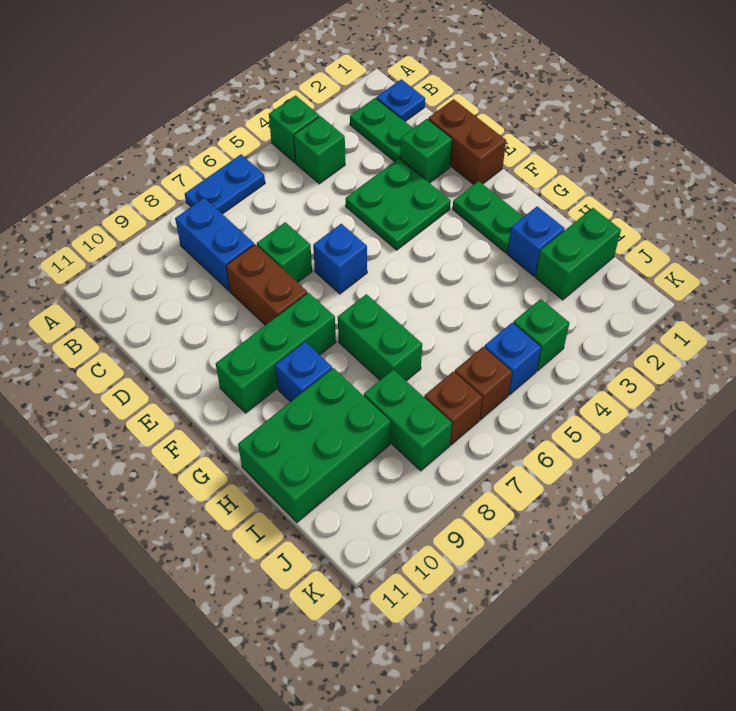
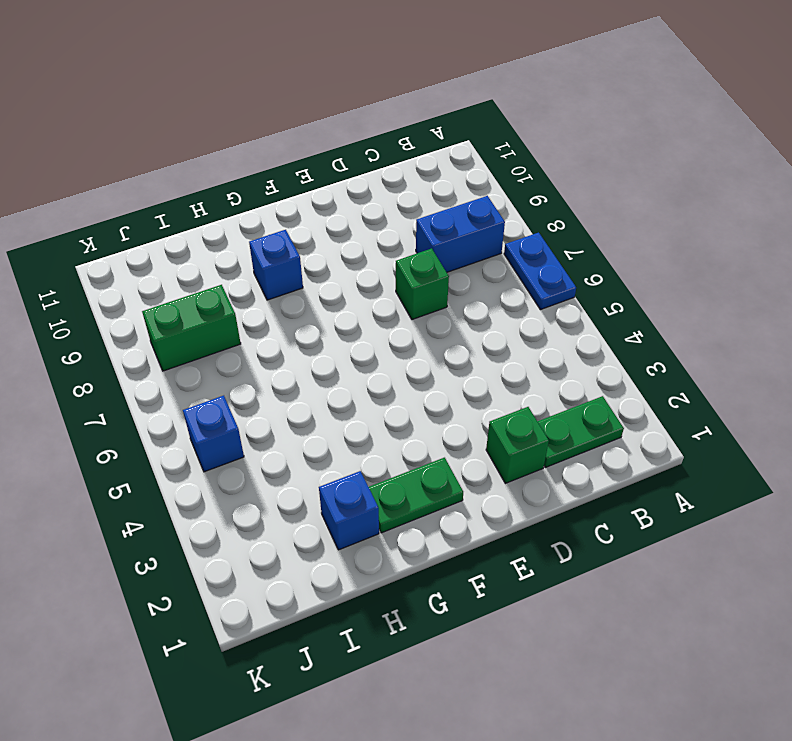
none -> green 1x1 brick [269,96,319,162]
none -> blue 1x1 plate [376,79,425,121]
none -> green 1x1 brick [294,116,345,184]

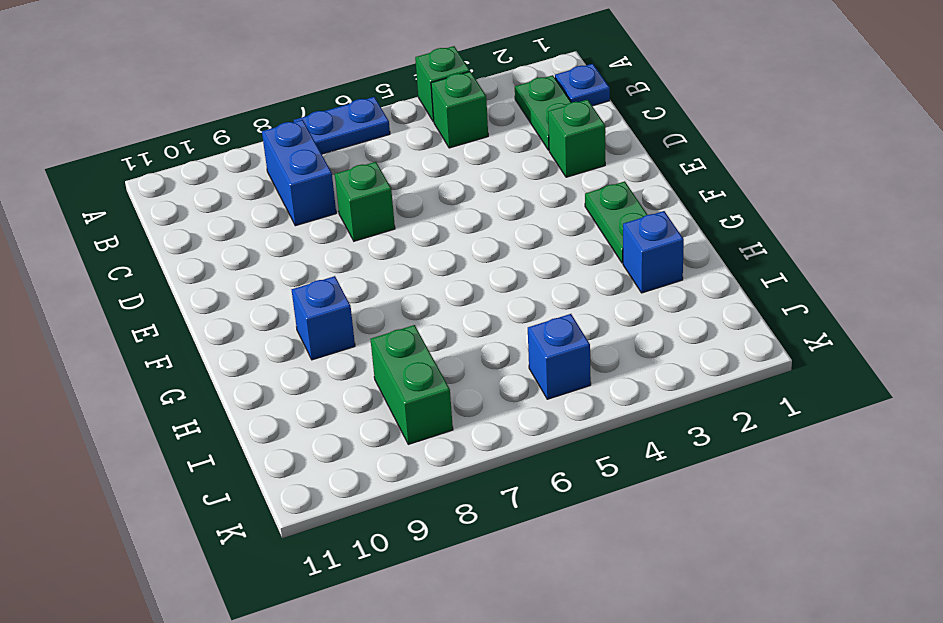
none -> brown 1x2 brick [428,99,506,185]
none -> green 2x2 plate [346,158,451,250]
none -> brown 1x2 brick [226,244,307,325]

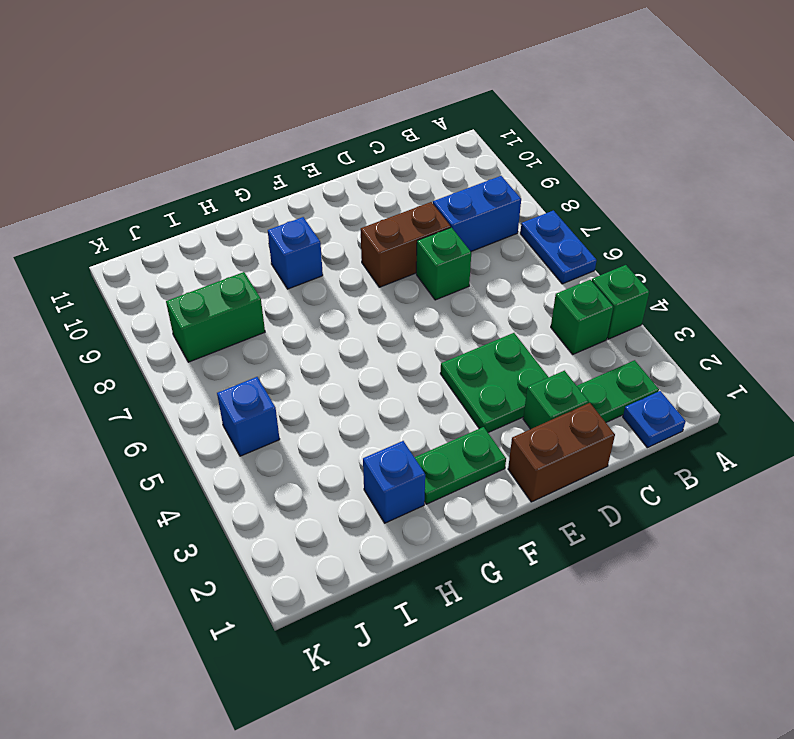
none -> blue 1x1 brick [313,224,367,294]
none -> green 1x3 brick [216,293,336,413]
none -> green 1x2 brick [338,294,422,381]

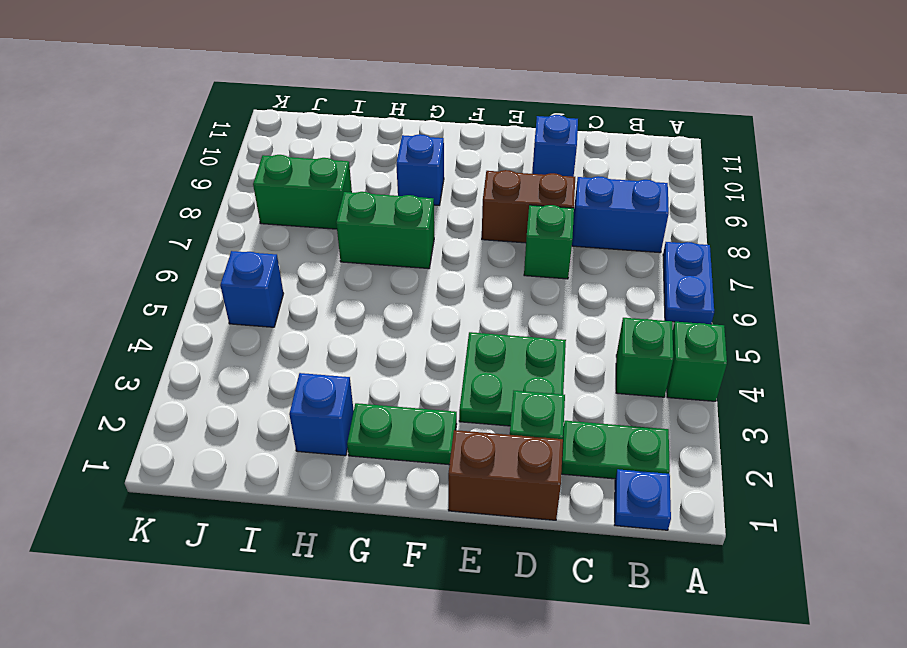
blue 1x1 brick [532,115,578,177] -> blue 1x1 brick moved to [313,224,367,294]
none -> green 1x3 brick [216,293,336,413]
none -> green 2x3 brick [238,368,391,522]
none -> green 1x2 brick [535,208,621,300]

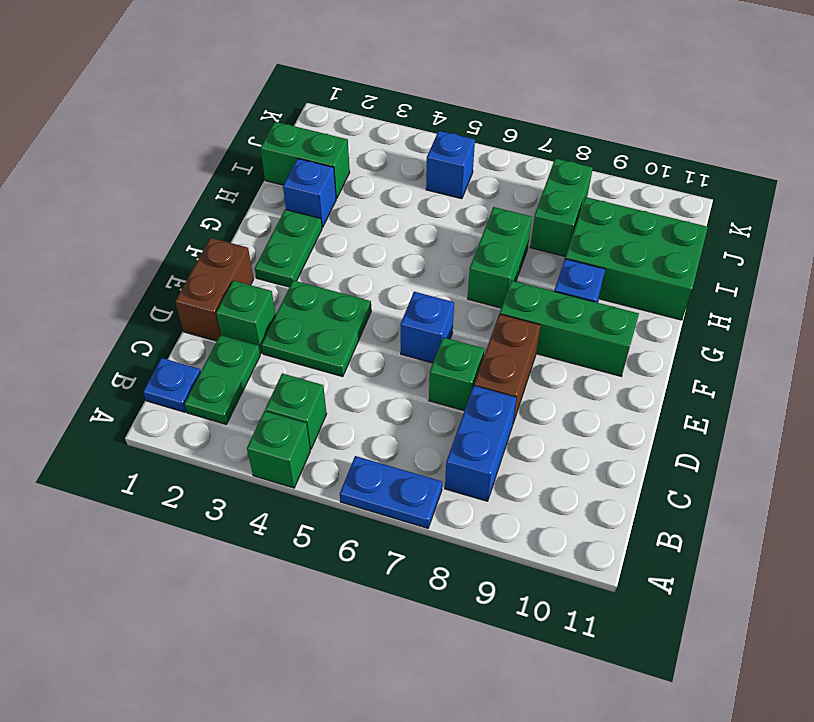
none -> green 1x1 brick [513,299,570,371]
none -> brown 1x1 brick [455,347,512,420]
none -> brown 1x1 brick [424,371,482,445]

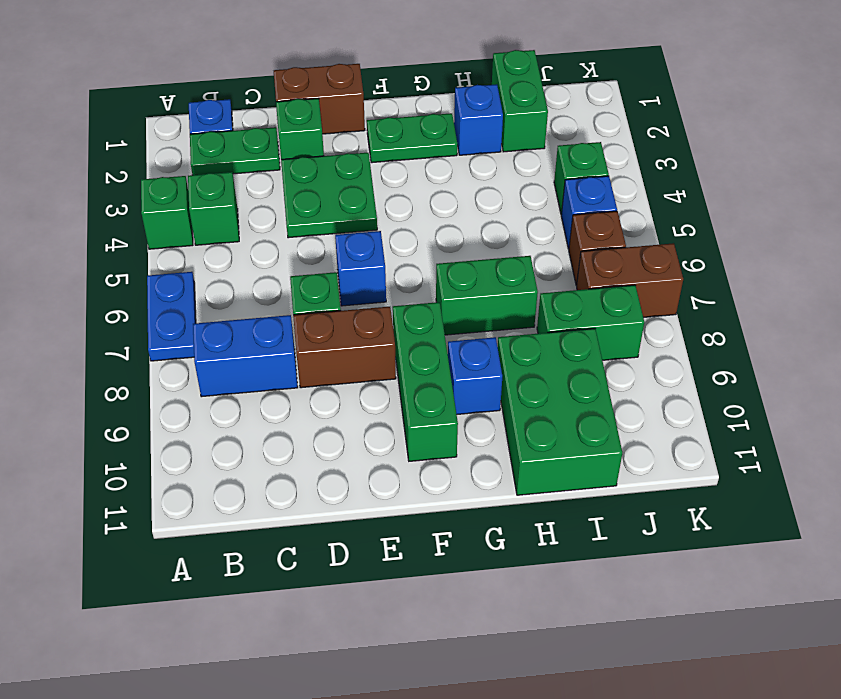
brown 1x2 brick [577,243,683,318] -> brown 1x1 brick [424,371,482,445]

